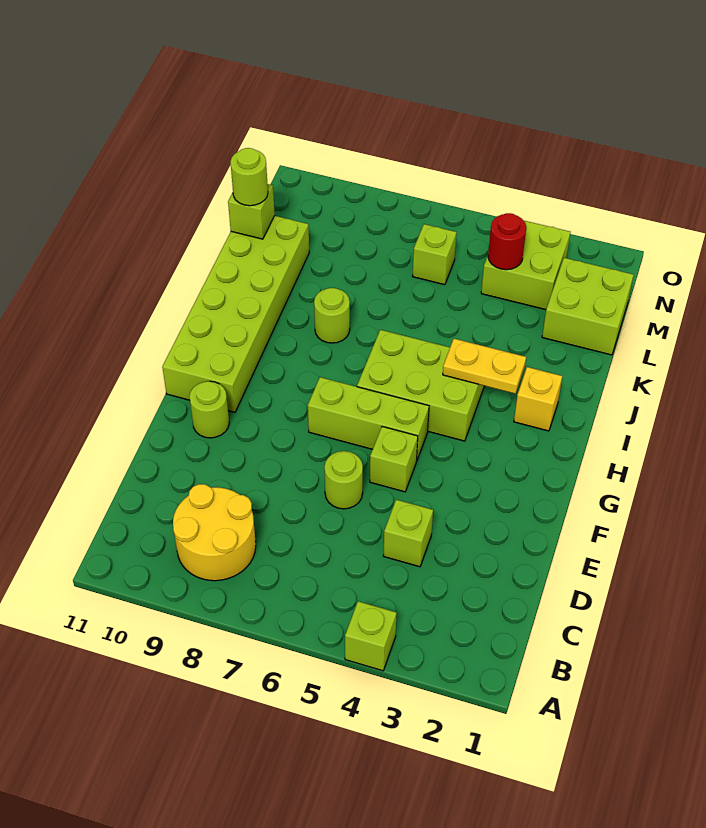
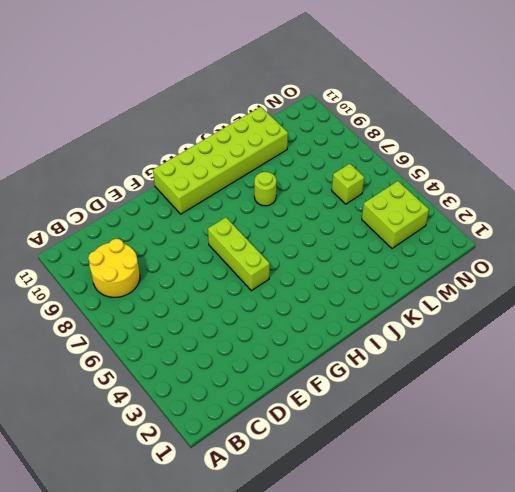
none -> lime 1x1 brick [345,601,397,671]
none -> lime 1x1 brick [383,500,433,567]
none -> lime 1x1 round brick [324,451,363,509]

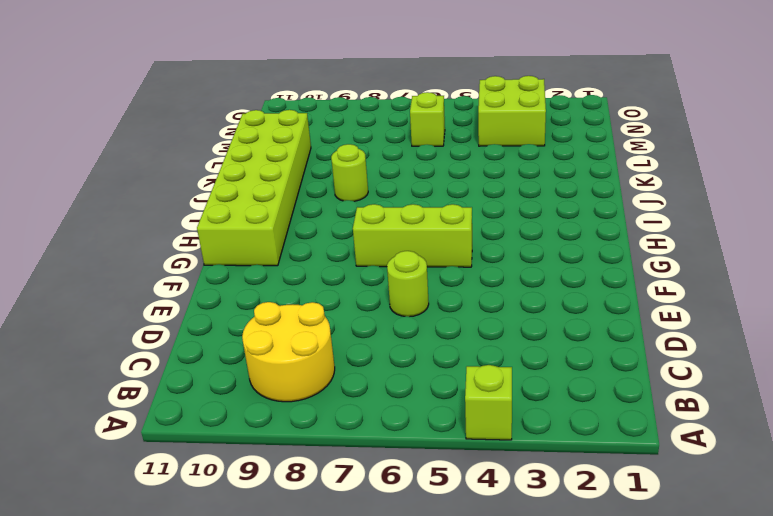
none -> lime 1x1 brick [383,500,433,567]
none -> lime 1x1 brick [370,427,418,492]
none -> lime 1x1 round brick [189,381,229,438]

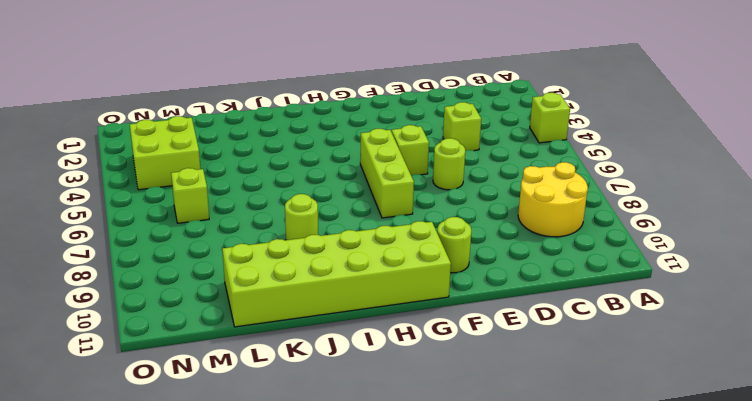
none -> lime 2x3 brick [357,330,484,441]
none -> yellow 1x1 brick [514,367,562,431]
none -> lime 2x2 brick [542,258,633,355]

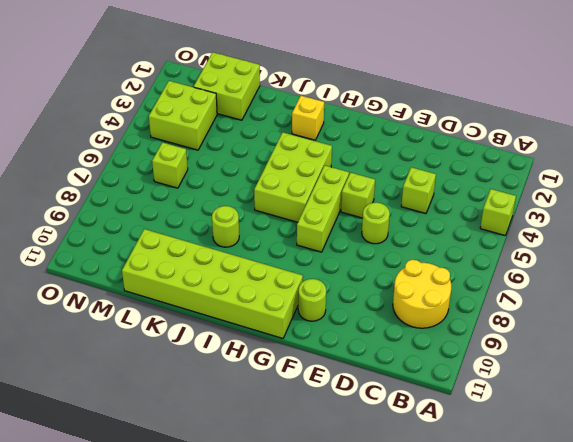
none -> yellow 1x2 plate [443,339,526,394]
none -> lime 1x1 brick [228,184,275,239]
none -> red 1x1 round brick [488,213,526,270]

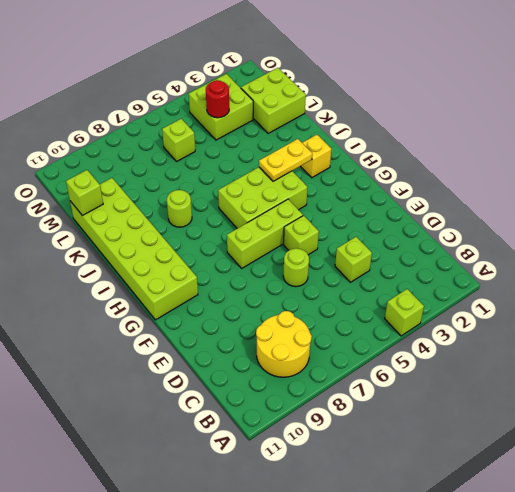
none -> lime 1x1 round brick [189,381,229,438]
none -> lime 1x1 round brick [230,148,268,206]

